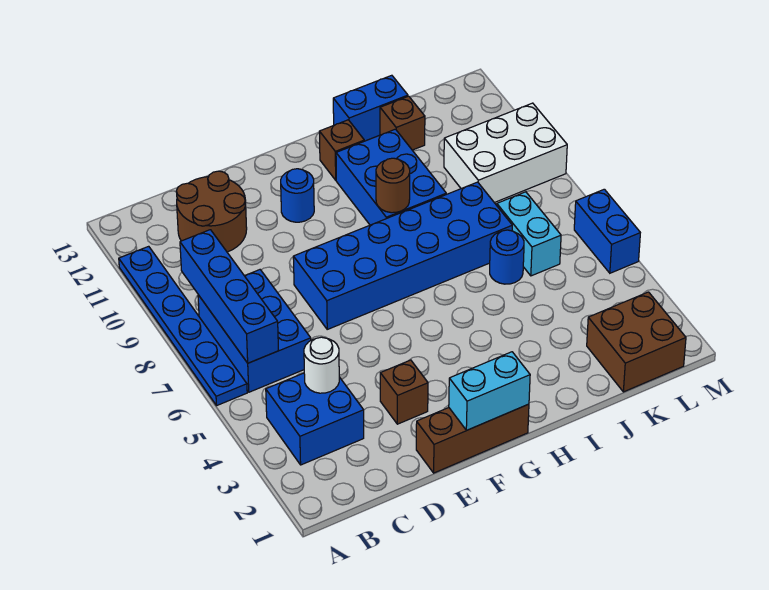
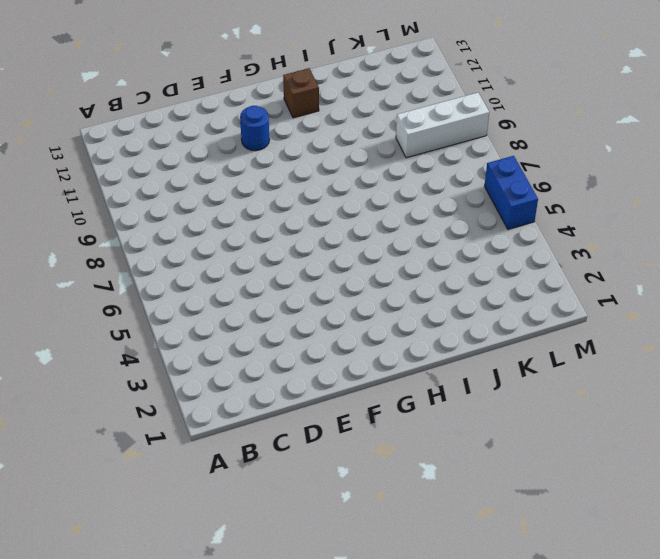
white 1x3 brick [396,93,489,158] -> white 2x3 brick [444,103,567,203]
none -> blue 1x6 plate [119,246,247,405]
none -> blue 2x2 brick [266,373,364,465]
none -> blue 2x3 brick [198,270,311,392]

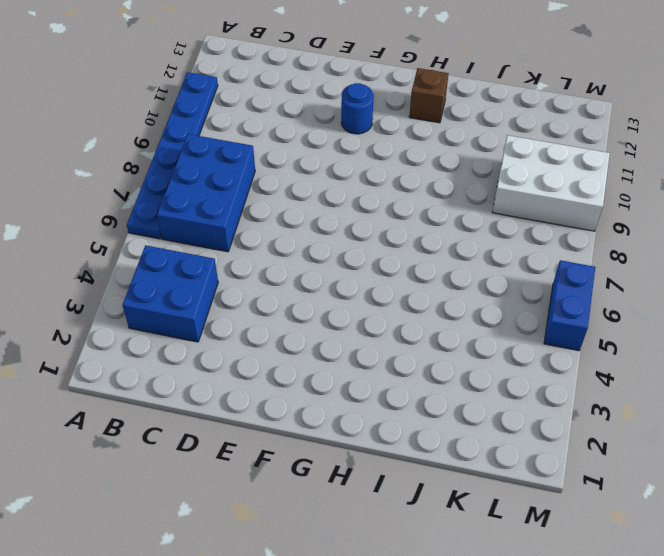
none -> brown 2x2 round brick [176,171,247,252]
none -> brown 1x3 brick [416,404,529,473]
none -> brown 1x1 brick [380,360,428,424]

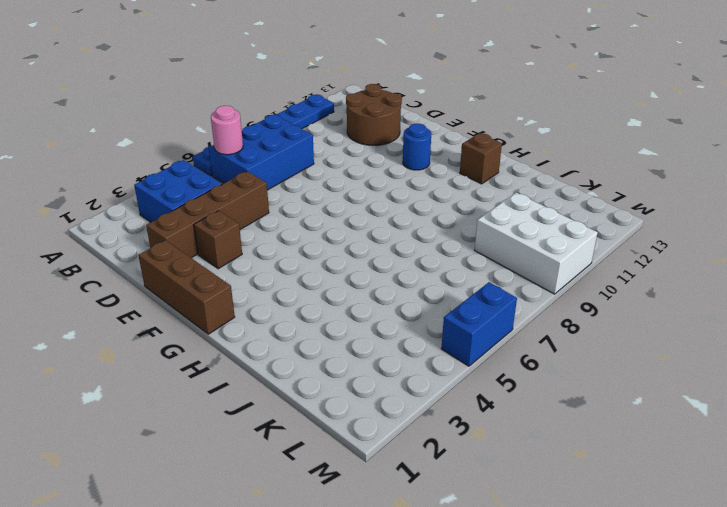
pink 1x1 round brick [211,106,243,155] -> blue 1x4 brick [180,230,278,363]
brown 1x4 brick [146,171,269,258] -> none
none -> blue 2x6 brick [293,182,512,329]
none -> blue 2x3 brick [336,129,446,225]
none -> blue 1x2 brick [333,75,408,141]

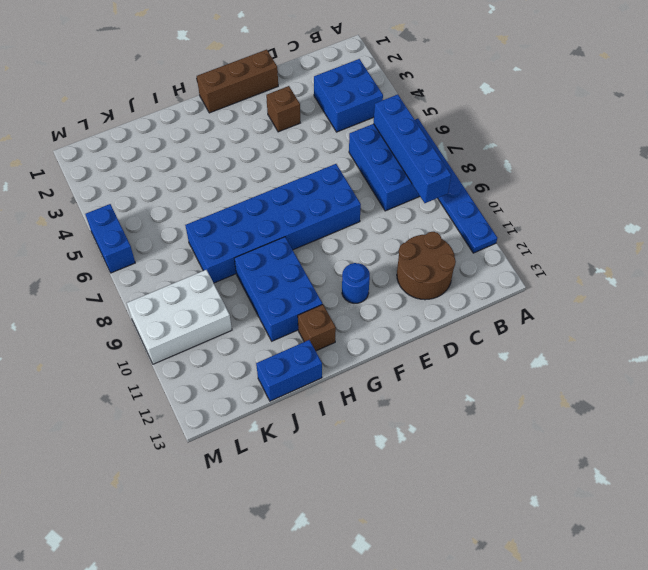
none -> blue 1x1 round brick [490,230,524,284]
none -> brown 1x1 brick [380,96,425,150]
none -> brown 2x2 brick [587,292,686,392]

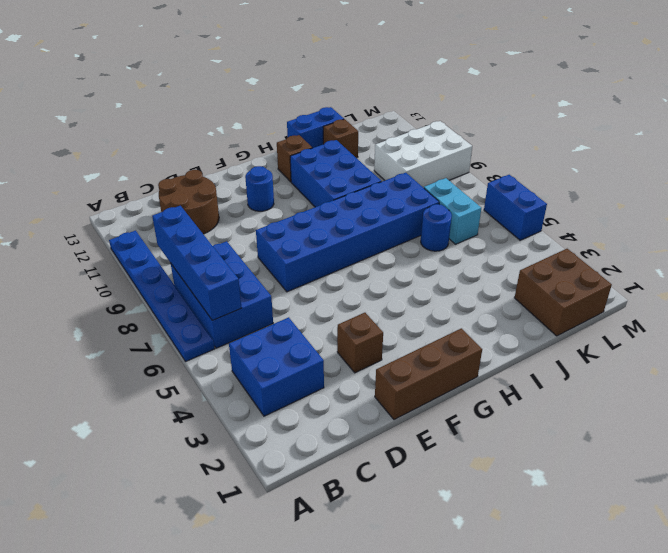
none -> white 1x1 round brick [304,337,339,393]
none -> cyan 1x2 brick [449,352,530,430]
none -> brown 1x1 round brick [376,158,410,213]

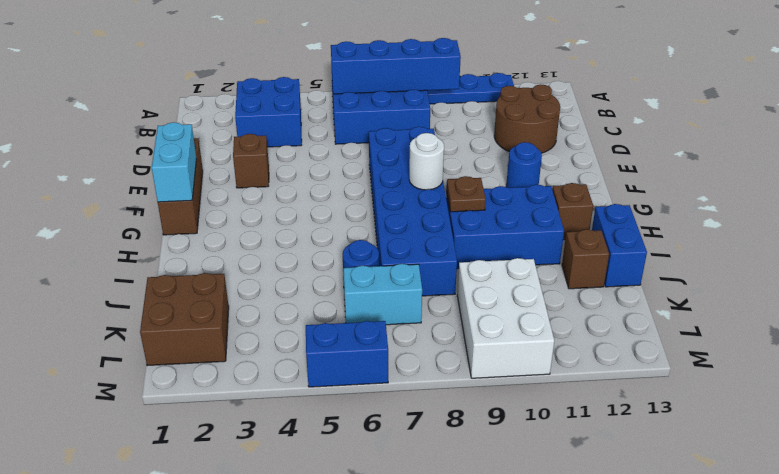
white 1x1 round brick [409,133,444,190] -> white 1x1 round brick moved to [304,337,339,393]
brown 1x1 plate [447,176,486,212] -> brown 1x1 round brick [376,158,410,213]

